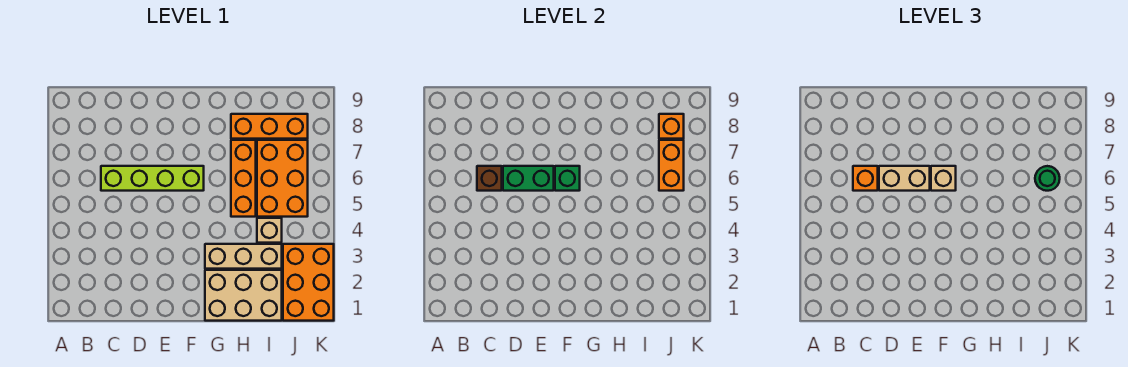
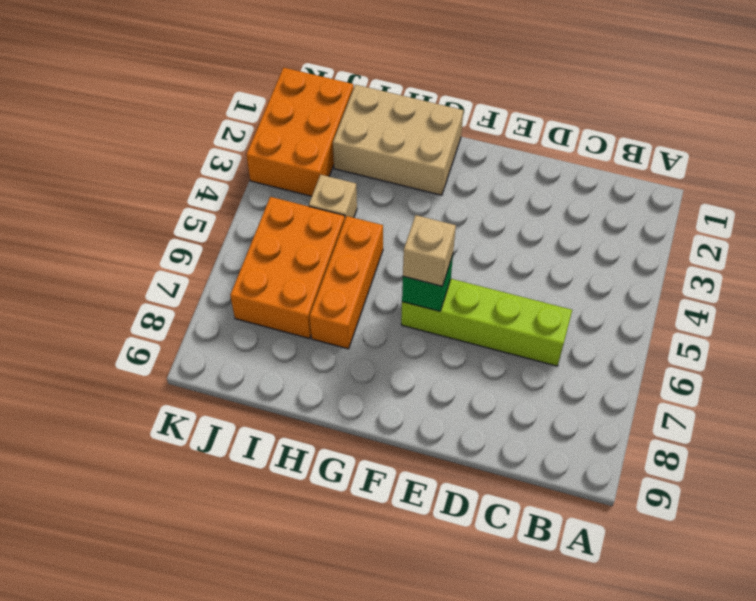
none -> tan 1x3 brick [205,244,282,269]
none -> orange 1x3 brick [231,114,308,139]
none -> brown 1x1 brick [477,166,502,191]

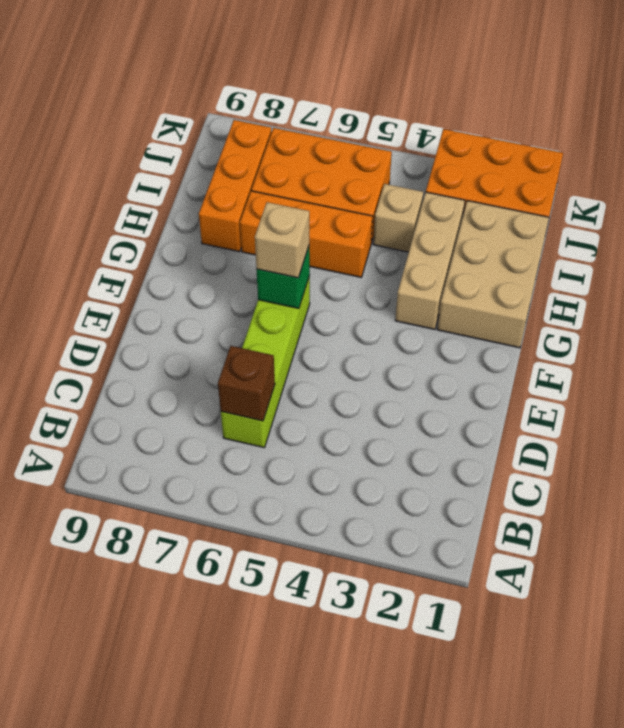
none -> green 1x2 brick [503,166,554,191]
none -> orange 1x2 brick [659,140,684,191]
none -> orange 1x1 brick [659,114,684,139]

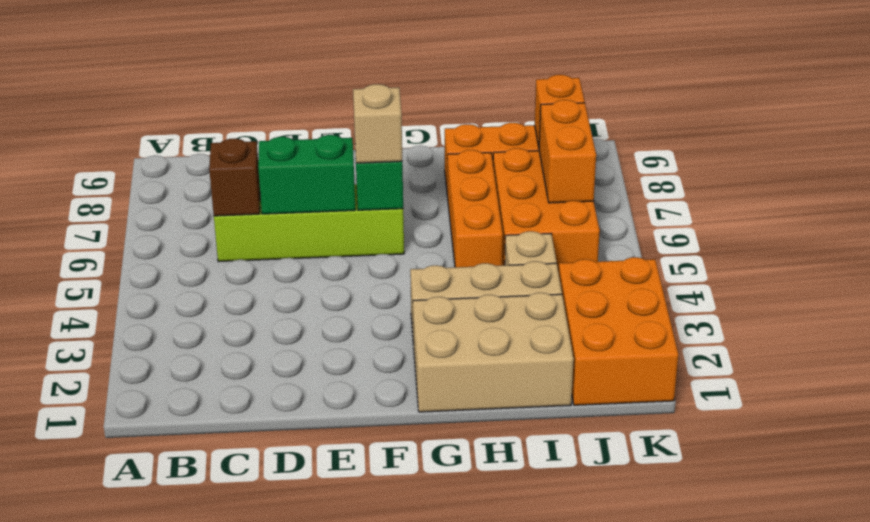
none -> orange 1x1 brick [853,166,878,191]
none -> tan 1x2 brick [879,166,930,191]
none -> green 1x1 round brick [1035,166,1060,191]

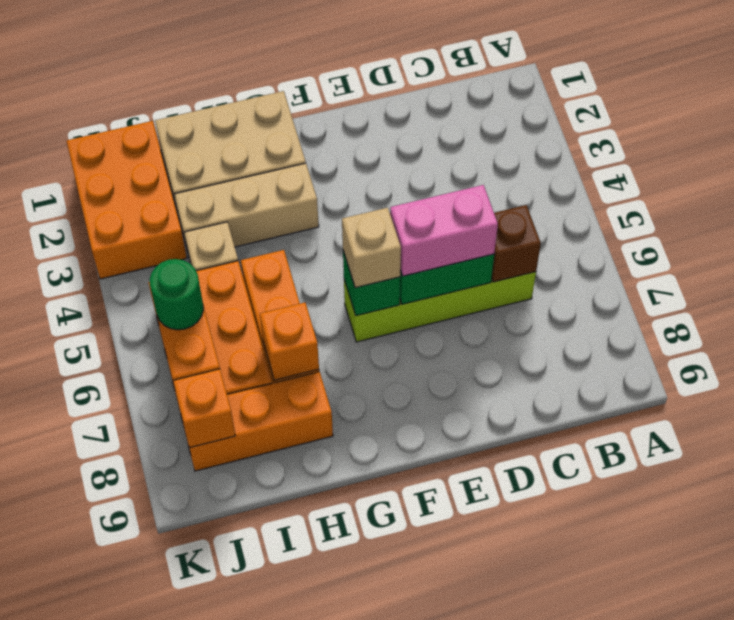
pink 1x2 brick [390,185,498,276] -> tan 1x2 brick [879,166,930,191]
orange 1x1 brick [260,303,319,380] -> orange 1x1 brick moved to [853,166,878,191]

